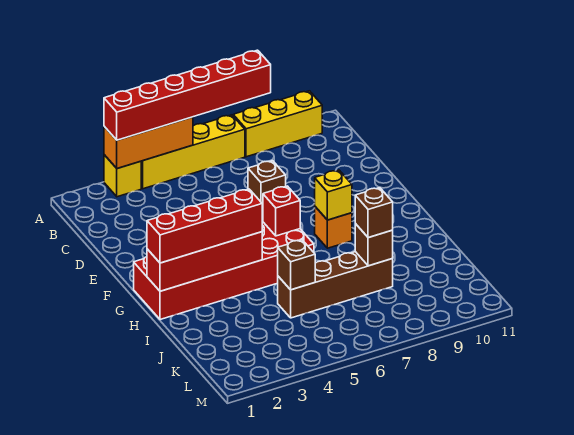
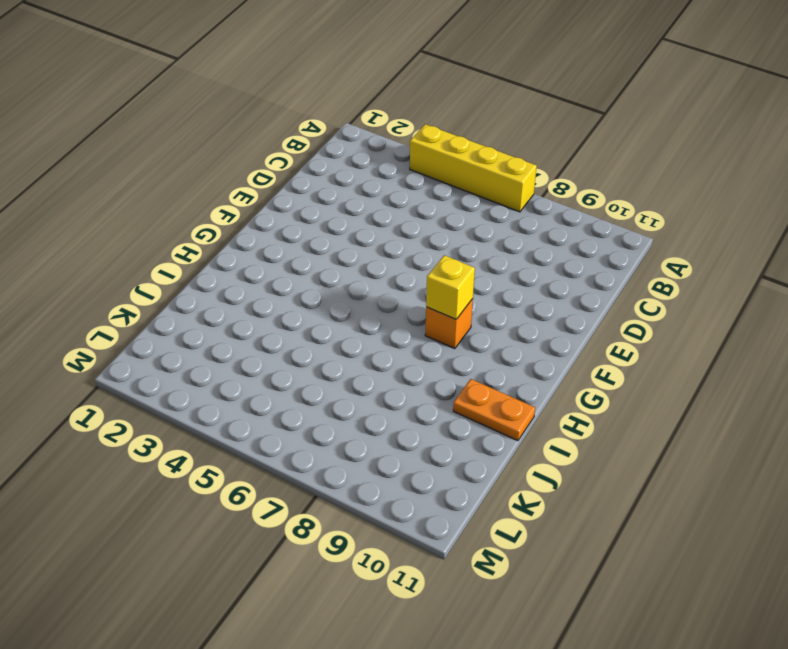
orange 1x2 plate [453,379,535,441] -> none
none -> yellow 1x1 brick [104,155,141,197]
none -> yellow 1x3 brick [233,91,322,157]
none -> brown 1x1 brick [248,161,286,210]

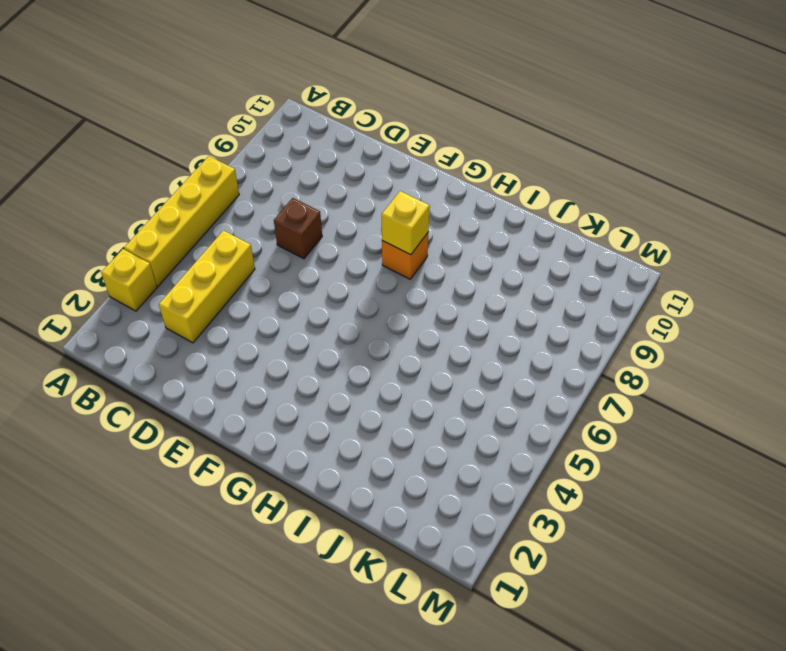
yellow 1x3 brick [159,230,255,343] -> yellow 1x3 brick moved to [233,91,322,157]
none -> red 2x6 brick [134,222,314,320]
none -> brown 1x4 brick [278,252,393,318]
none -> orange 1x3 brick [104,117,193,169]

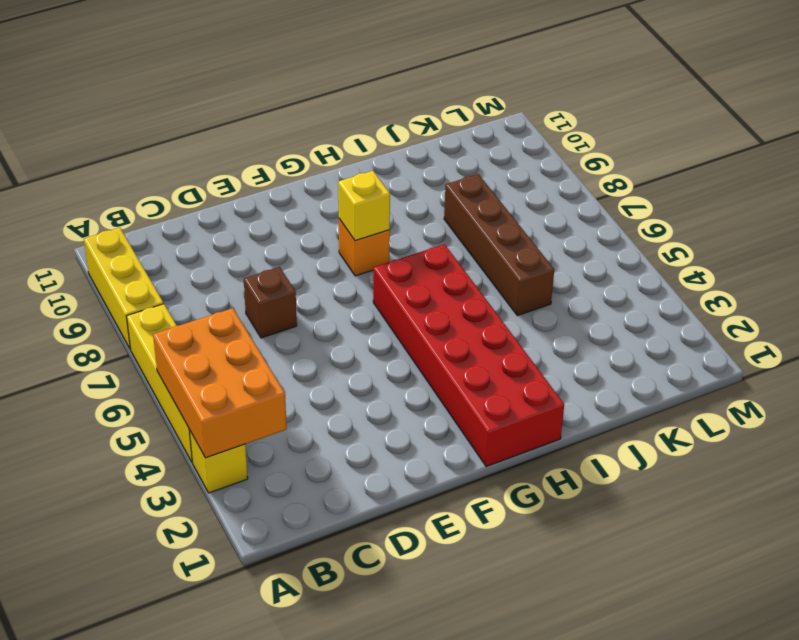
orange 2x3 brick [153,308,287,458] -> orange 1x3 brick [104,117,193,169]
none -> red 1x1 brick [263,186,300,236]
none -> red 1x4 brick [147,232,262,291]
none -> brown 1x1 brick [278,240,315,290]

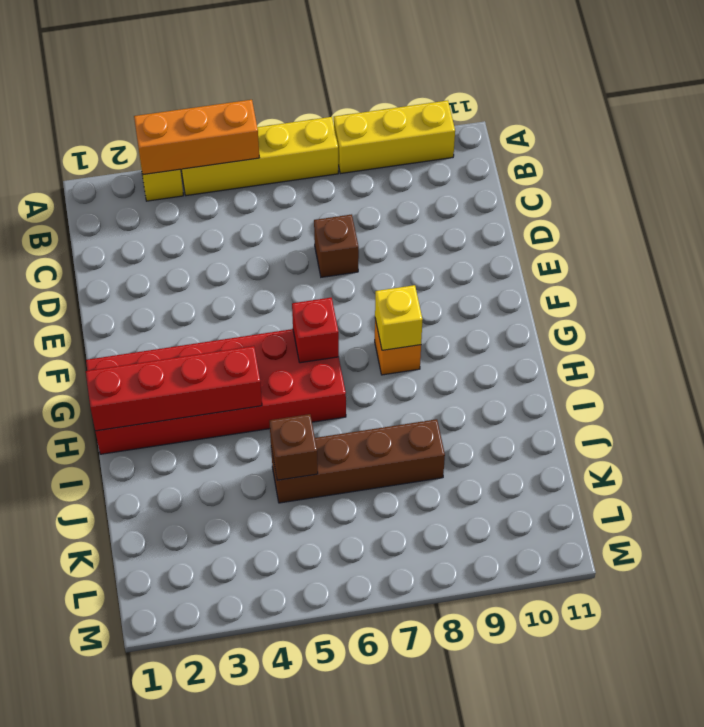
none -> brown 1x1 brick [355,224,393,266]
none -> red 1x6 brick [104,50,271,140]
none -> red 1x4 brick [147,189,262,263]

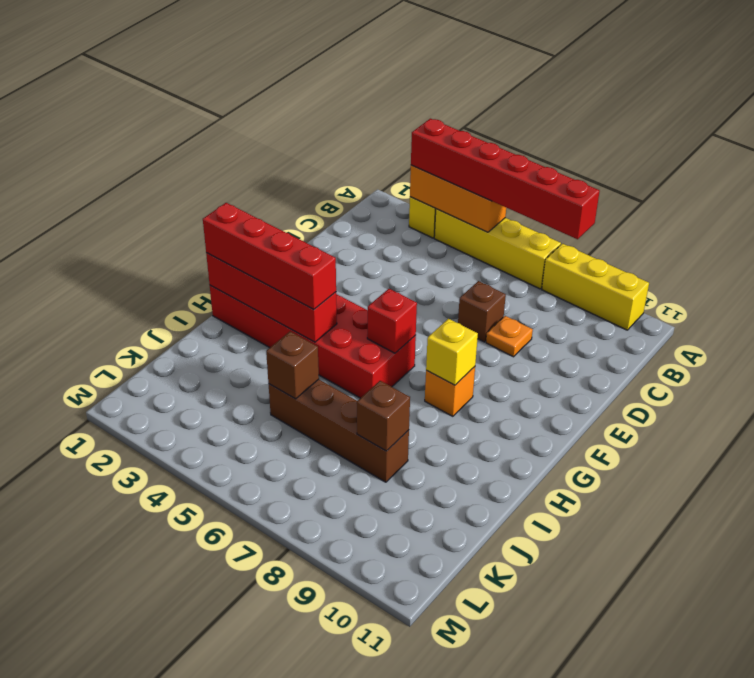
orange 1x1 plate [486,316,533,357] -> none
none -> brown 1x1 brick [355,187,393,238]

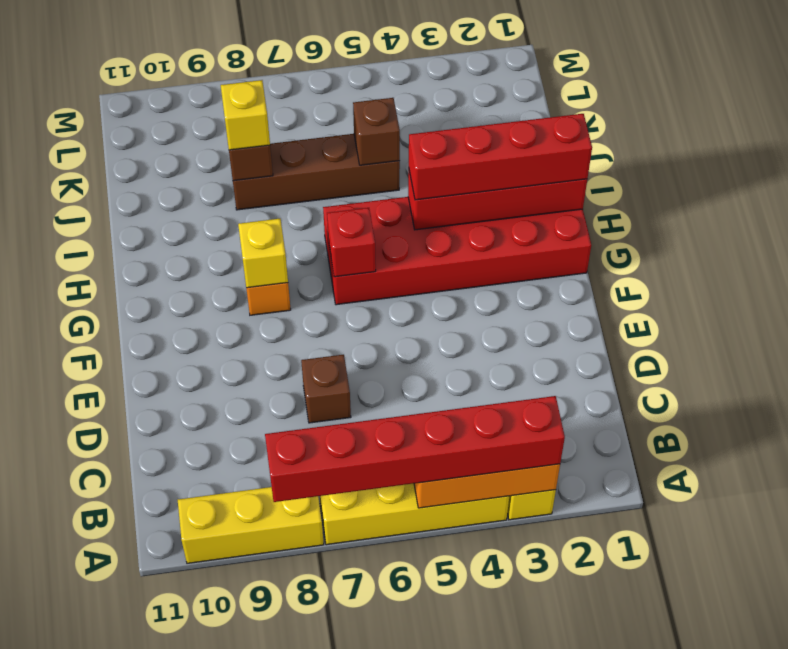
yellow 1x1 brick [221,80,270,150] -> brown 1x1 brick [355,187,393,238]

